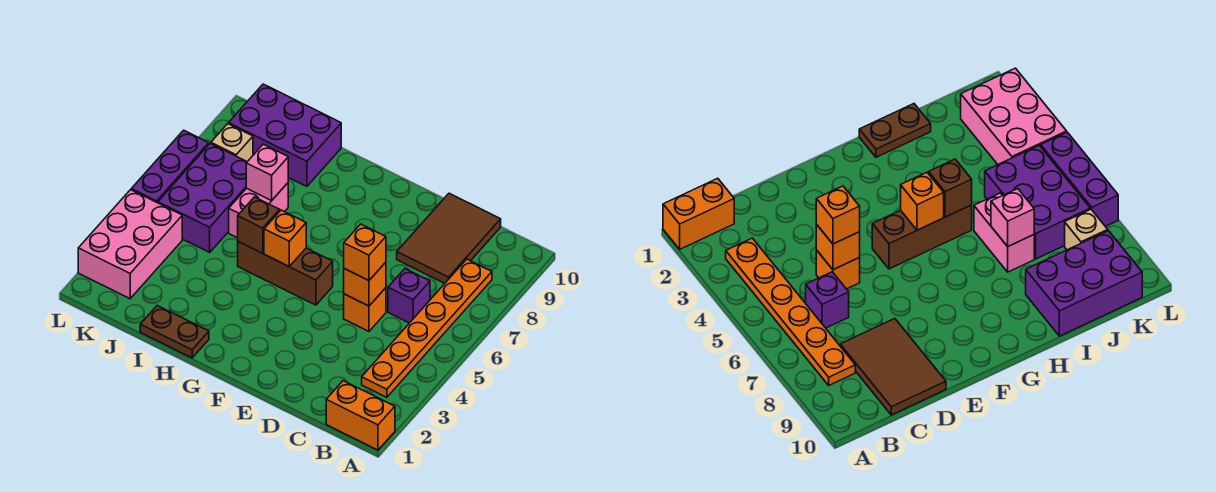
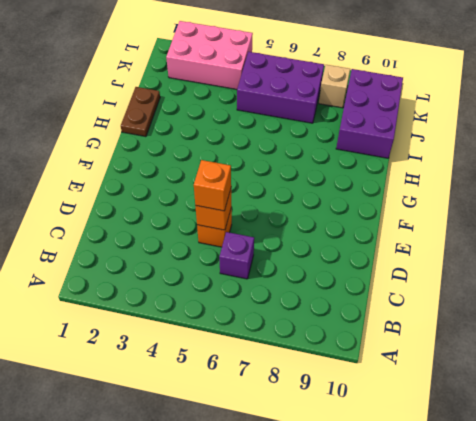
none -> orange 1x2 brick [326,381,395,450]
none -> orange 1x6 plate [362,259,492,397]
none -> brown 2x3 tile [397,193,501,283]

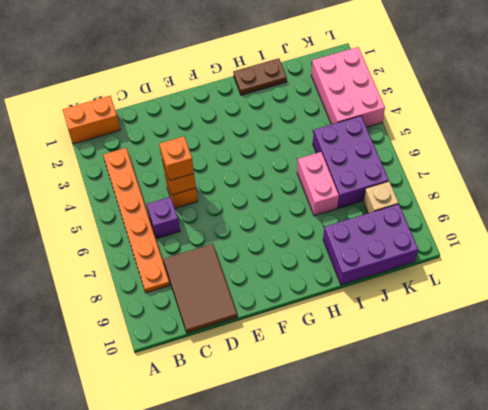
none -> brown 1x3 brick [238,242,333,305]
none -> purple 1x3 brick [131,130,209,203]
none -> orange 1x1 brick [264,210,306,267]

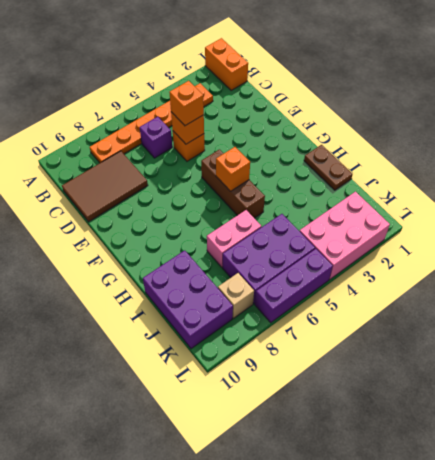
none -> brown 1x1 brick [238,197,280,253]
none -> pink 1x1 brick [246,144,288,201]

